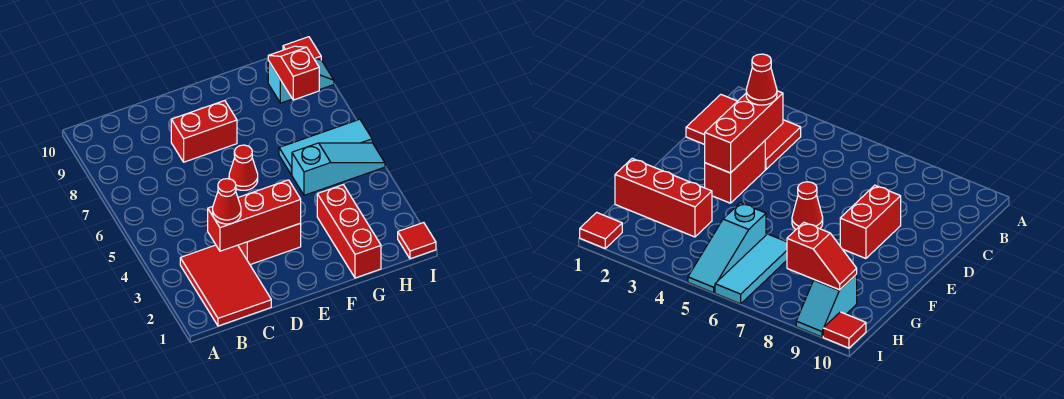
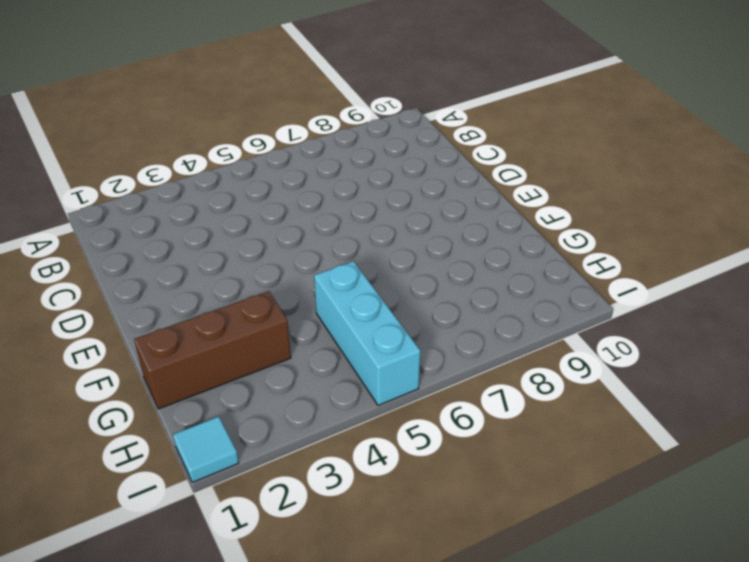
brown 1x3 brick [134,291,291,409] -> red 1x3 brick [317,185,381,278]
cyan 1x3 brick [314,261,420,405] -> cyan 1x3 slope [292,143,385,195]
cyan 1x1 tile [173,416,239,483] -> red 1x1 tile [398,223,436,259]
none -> red 2x3 tile [180,245,271,326]
none -> red 1x2 brick [238,223,301,265]
none -> red 1x2 brick [171,101,237,162]

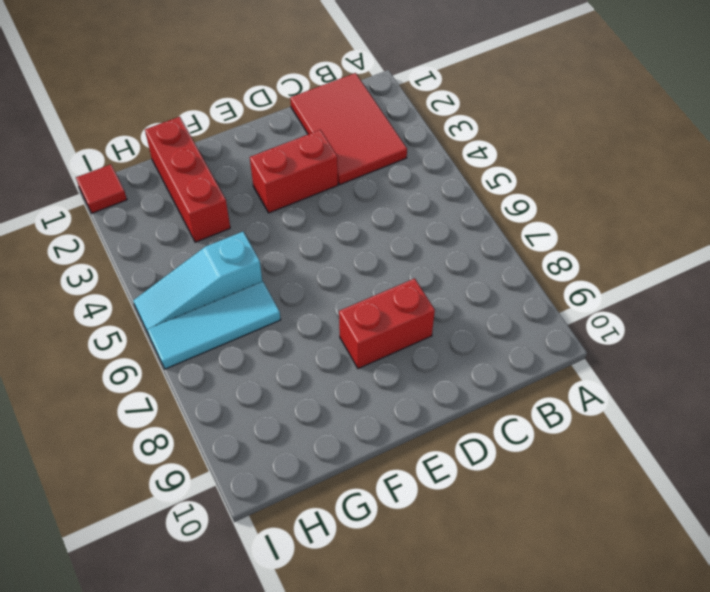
none -> red 1x1 cone [229,145,258,190]
none -> cyan 1x2 slope [268,57,334,103]
none -> red 1x1 tile [283,37,321,60]

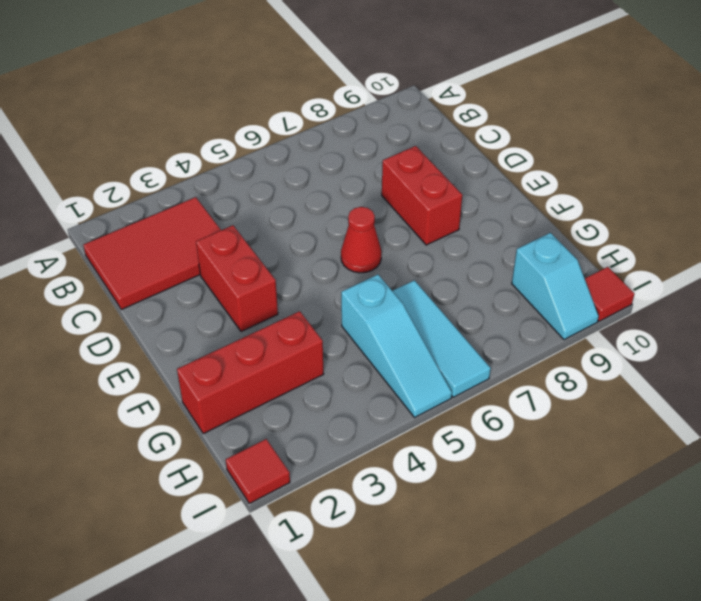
none -> red 1x3 brick [208,180,301,251]
none -> red 1x2 slope [268,46,319,100]
none -> red 1x1 cone [213,179,241,224]

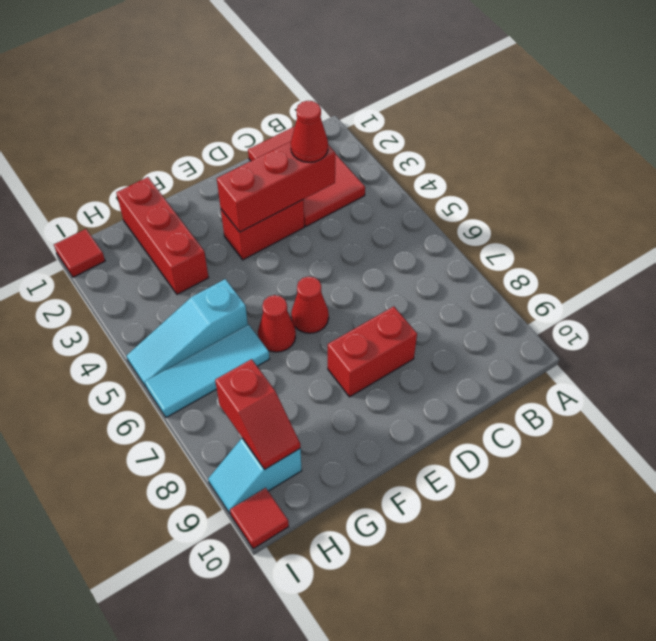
red 1x1 cone [258,295,296,352] -> none

